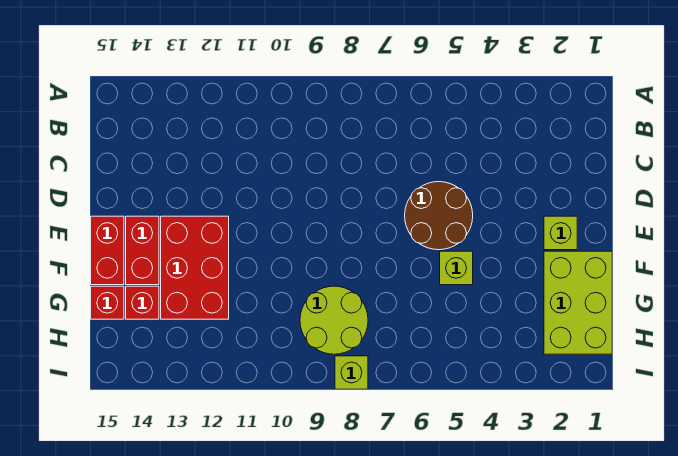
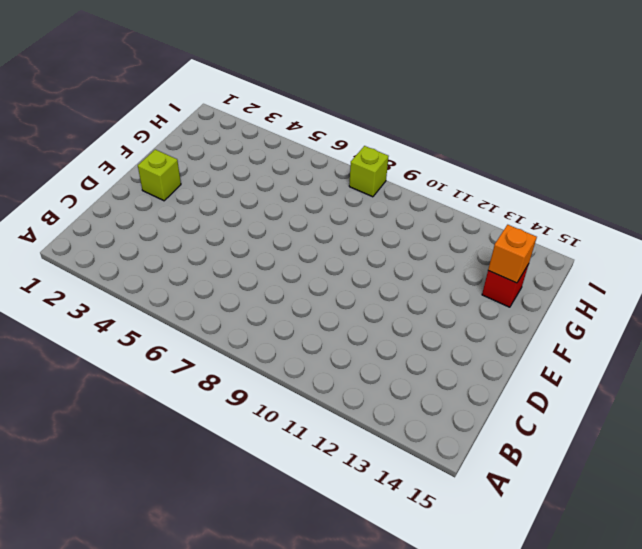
orange 1x1 brick [488,225,537,283] -> none
none -> brown 2x2 round brick [405,182,473,250]
none -> red 2x3 brick [161,216,229,319]

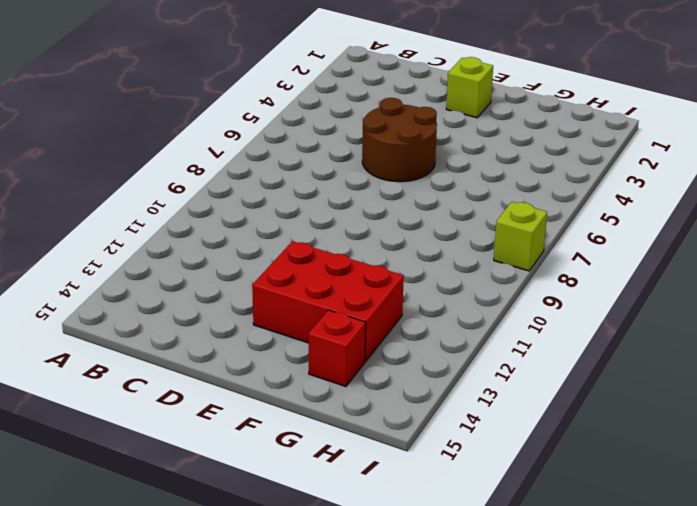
none -> red 1x2 brick [126,216,159,285]
none -> red 1x2 brick [91,216,124,285]

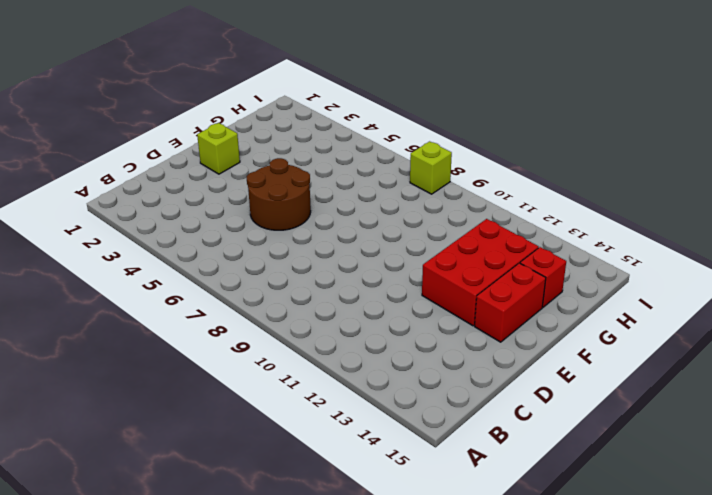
none -> red 1x2 brick [91,216,124,285]
none -> lime 2x3 brick [544,251,612,354]

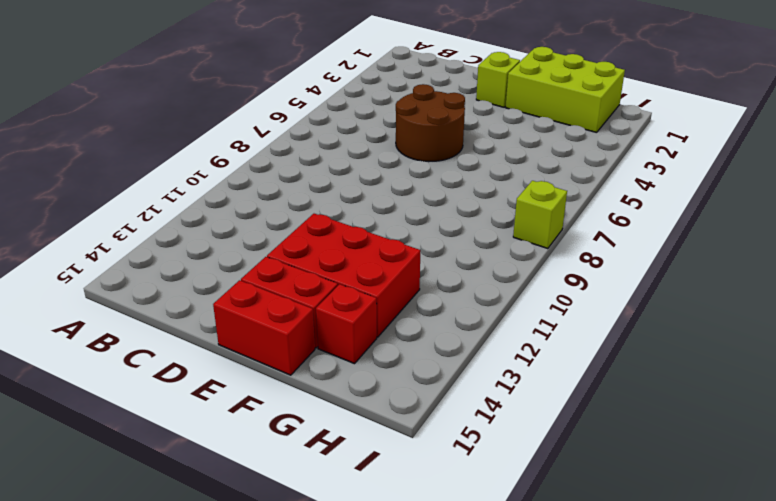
none -> lime 1x1 brick [440,251,473,285]
none -> lime 2x2 round brick [300,286,368,354]

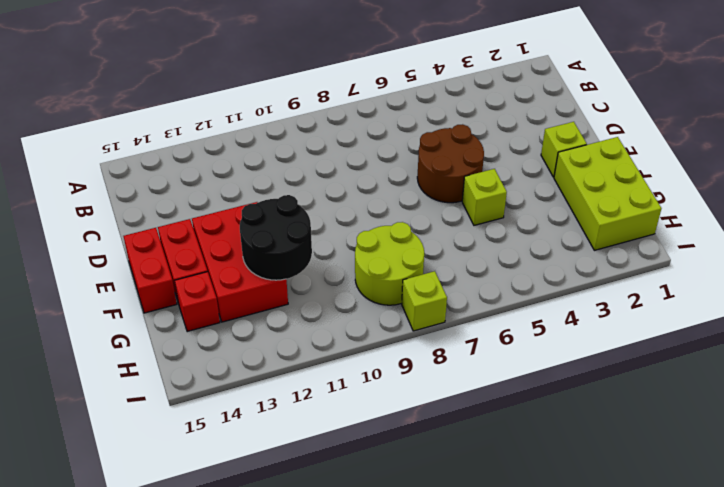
black 2x2 round brick [240,195,312,280] -> none
none -> red 1x1 brick [91,286,124,319]

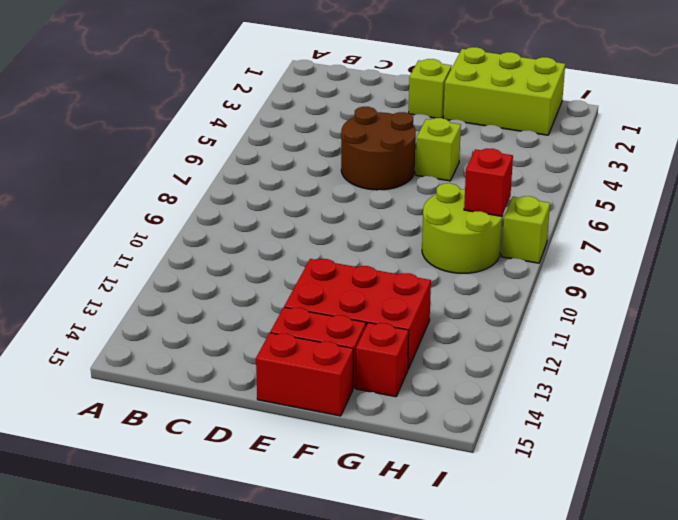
red 1x1 brick [464,148,513,216] -> red 1x1 brick moved to [91,286,124,319]

